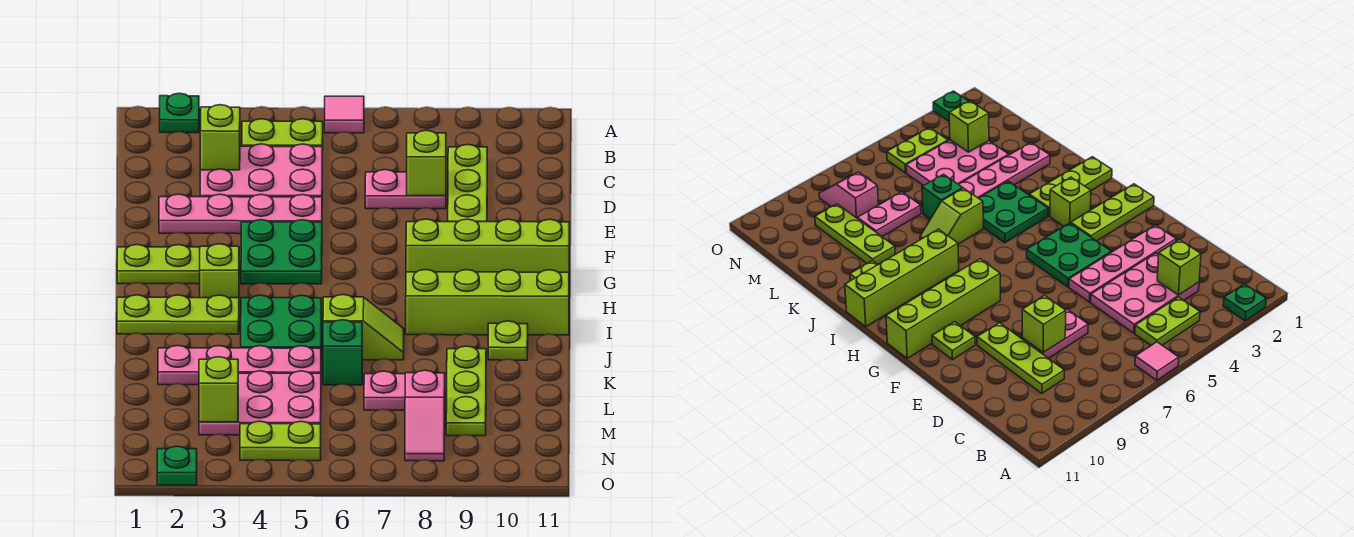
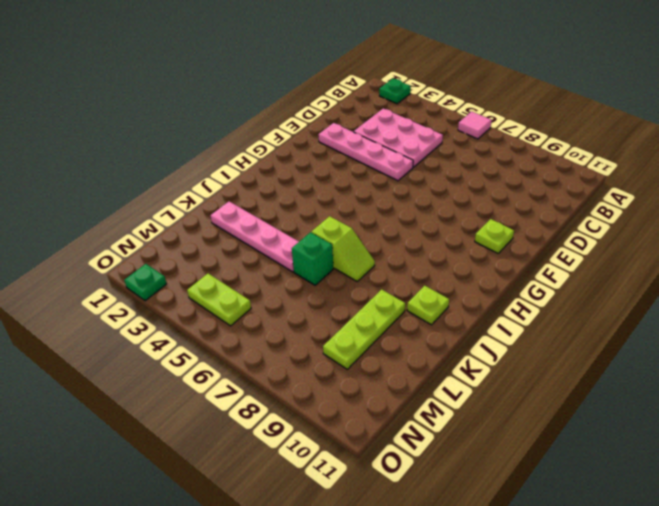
none -> lime 1x2 plate [242,119,323,151]
none -> lime 1x3 plate [448,145,487,222]
none -> pink 1x2 plate [365,170,446,209]

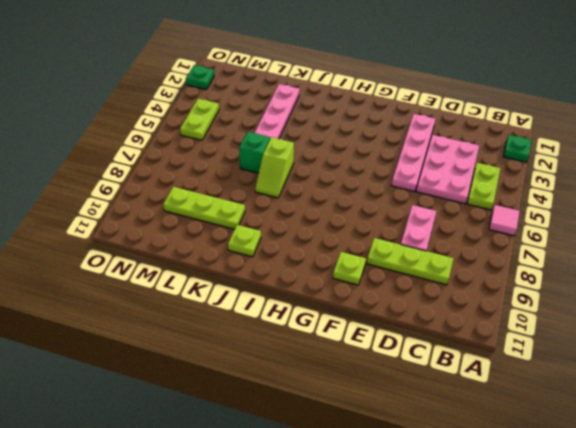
none -> green 2x2 plate [241,220,322,284]
none -> lime 1x3 plate [117,245,200,284]
none -> lime 1x4 brick [406,219,569,272]

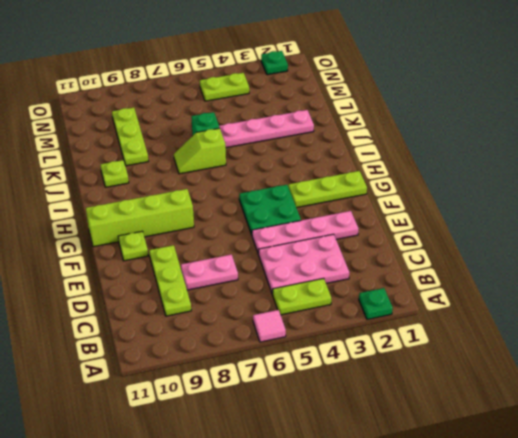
none -> lime 1x1 brick [200,244,239,298]
none -> lime 1x3 plate [117,295,239,334]
none -> green 2x2 plate [241,295,321,348]

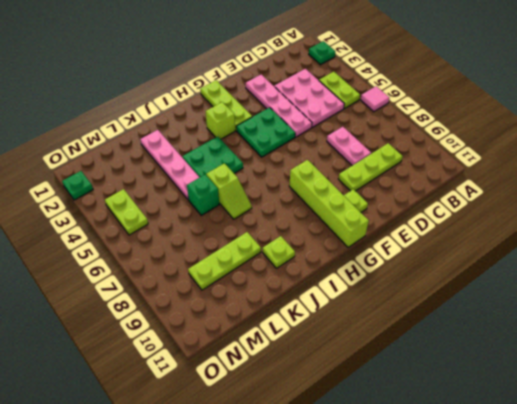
none -> lime 1x3 plate [117,295,239,334]
none -> lime 1x4 brick [406,270,569,335]
none -> pink 2x3 plate [199,371,321,435]

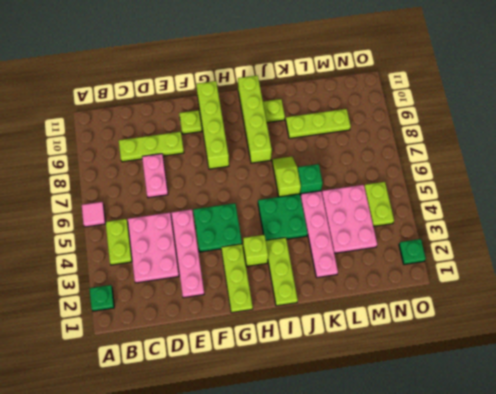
none -> pink 1x2 plate [364,371,405,410]
none -> pink 1x2 slope [405,370,445,461]
none -> lime 1x1 brick [200,105,240,170]

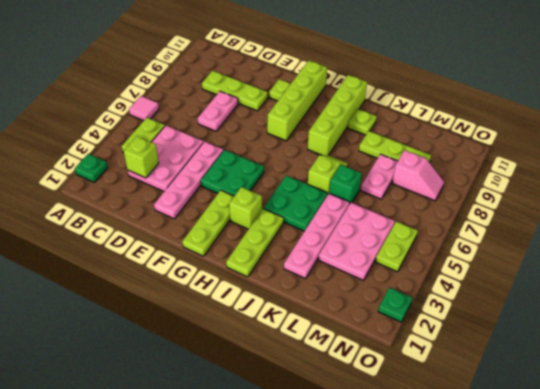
none -> lime 1x1 brick [407,130,446,196]
none -> lime 1x1 brick [199,357,238,422]

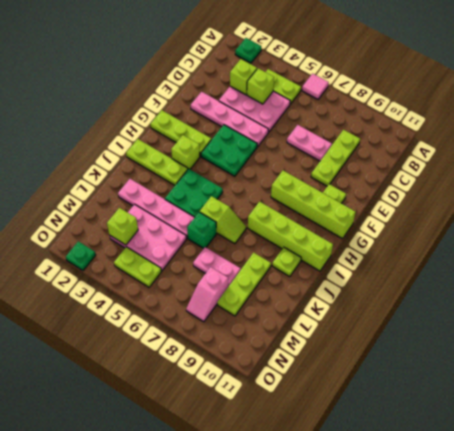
lime 1x1 brick [247,68,274,104] -> lime 1x1 brick moved to [407,130,446,196]

